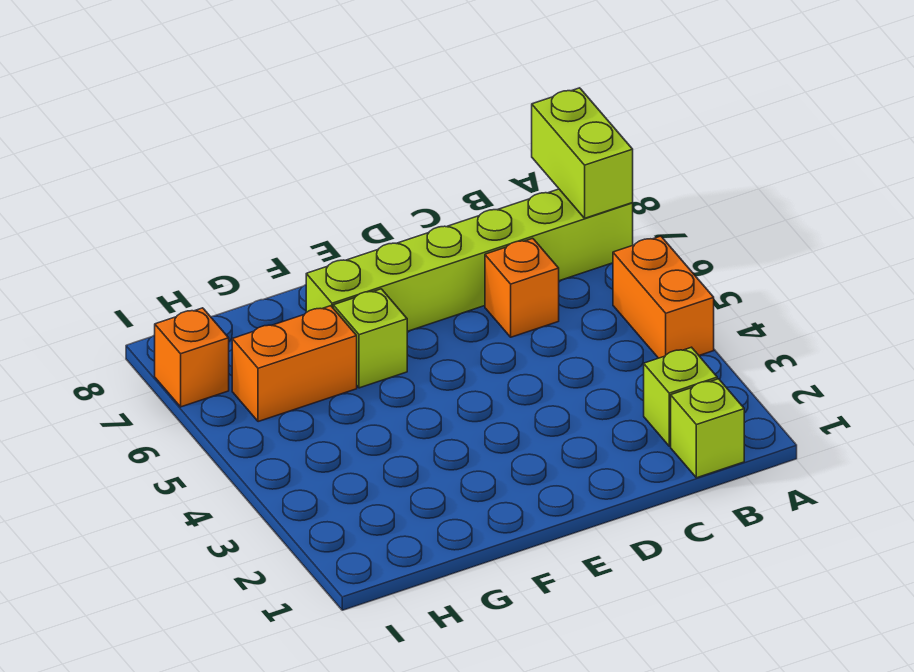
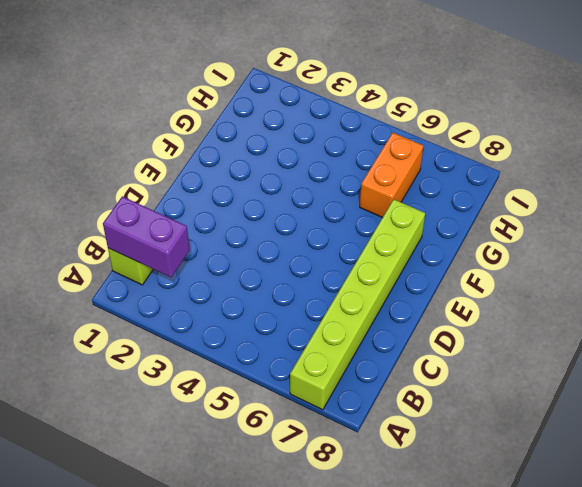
purple 1x2 brick [103,196,190,277] -> none
none -> orange 1x2 brick [613,236,714,358]
none -> lime 1x1 brick [644,347,717,446]

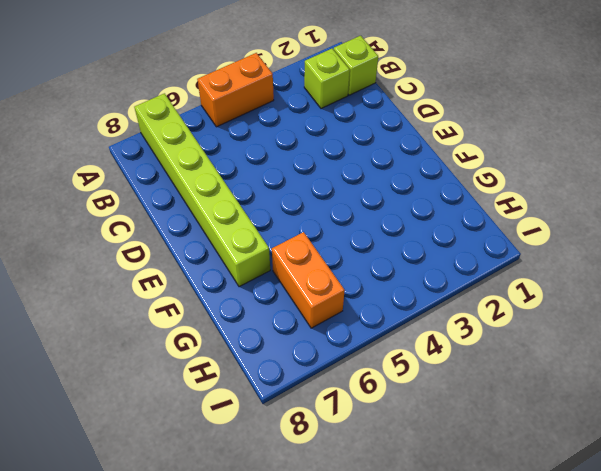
none -> orange 1x1 brick [485,238,559,337]
none -> lime 1x1 brick [333,289,407,388]

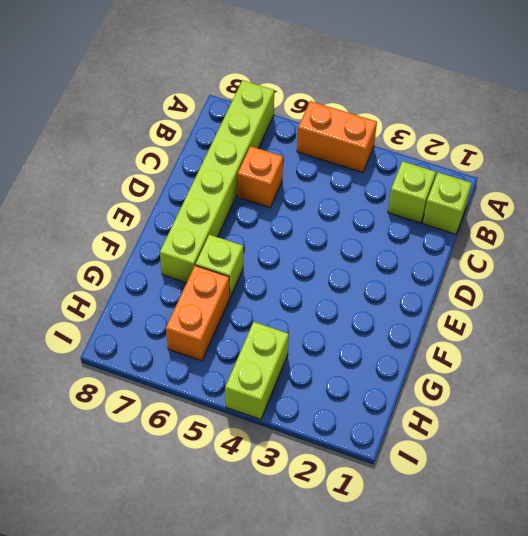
lime 1x2 brick [225,322,289,419] -> lime 1x2 brick turned to [532,88,633,218]
none -> orange 1x1 brick [155,308,229,407]

